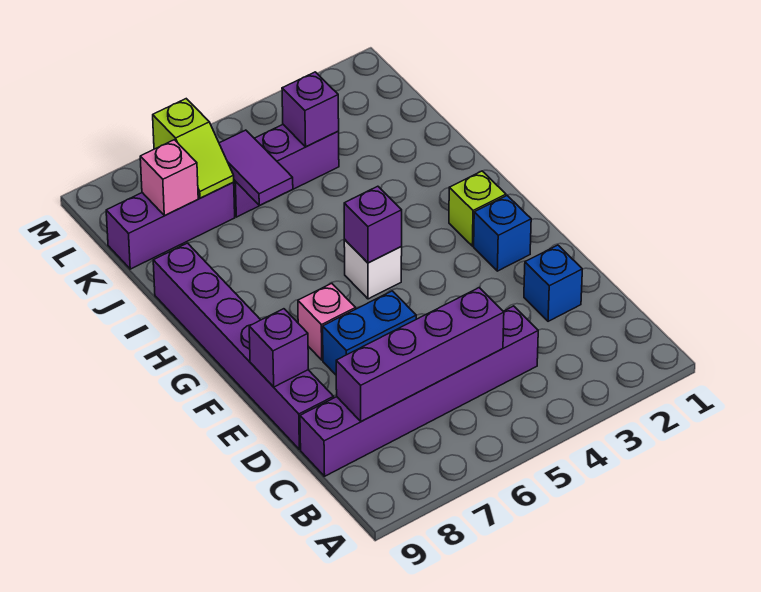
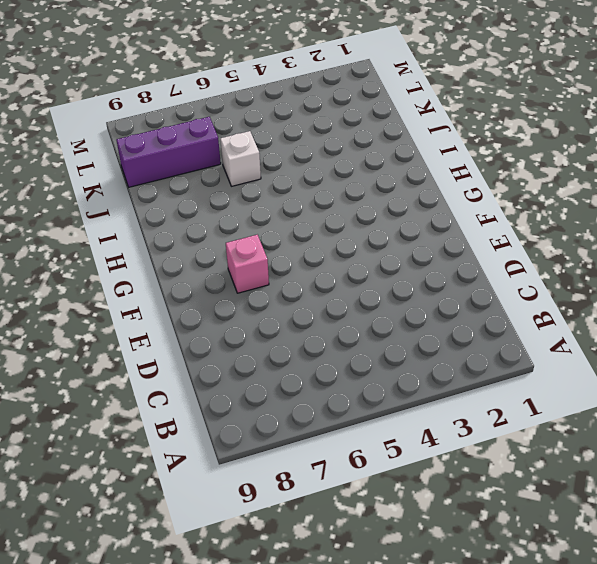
white 1x1 brick [220,131,261,186] -> white 1x1 brick moved to [344,239,402,299]
none -> purple 1x6 brick [300,306,538,476]
none -> blue 1x1 brick [524,245,582,321]
none -> purple 1x6 brick [153,243,334,450]

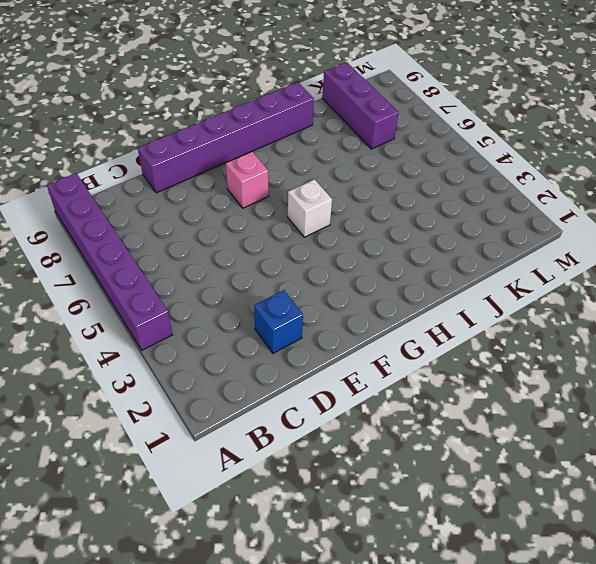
purple 1x6 brick [47,173,172,350] -> purple 1x6 brick moved to [300,306,538,476]
none -> blue 1x2 brick [323,291,416,375]
none -> blue 1x1 brick [474,196,531,271]
none -> lime 1x1 brick [449,171,506,246]

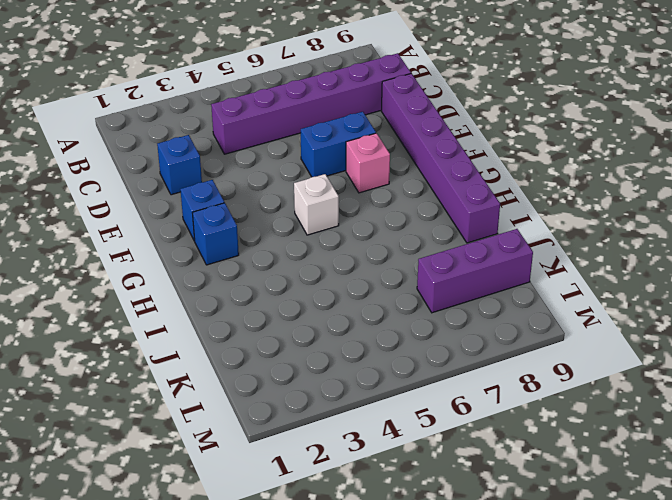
blue 1x1 brick [193,203,239,265] -> lime 1x1 brick [449,171,506,246]
none -> purple 1x3 brick [234,125,339,217]
none -> purple 1x4 brick [336,288,504,421]
none -> purple 1x1 brick [249,309,308,387]

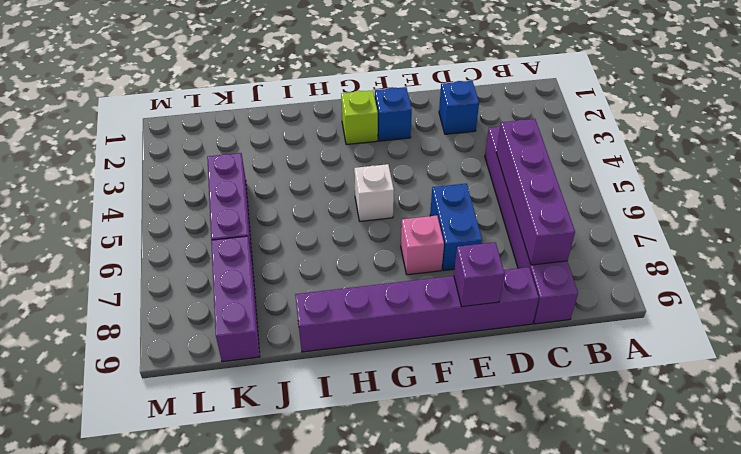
none -> purple 1x1 brick [344,186,402,263]
none -> purple 1x2 tile [219,130,293,206]
none -> purple 1x1 brick [282,72,339,147]

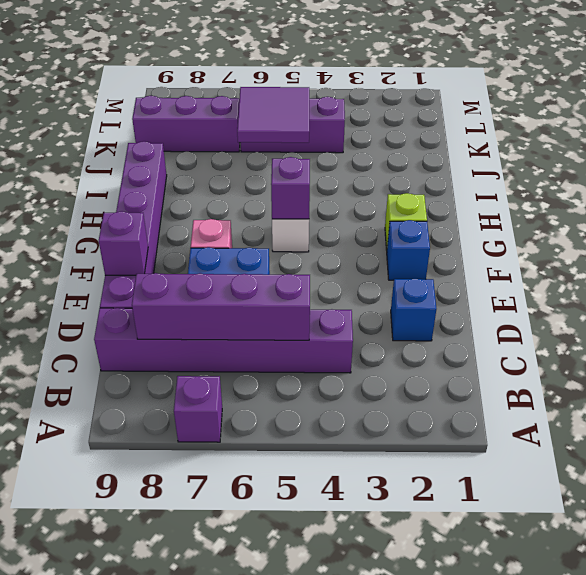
purple 1x1 brick [174,376,222,442] -> purple 1x1 brick moved to [282,72,339,147]
purple 2x2 tile [237,87,309,143] -> purple 1x2 tile [219,130,293,206]
none -> lime 1x2 slope [153,99,234,198]
none -> pink 1x1 brick [140,140,198,215]

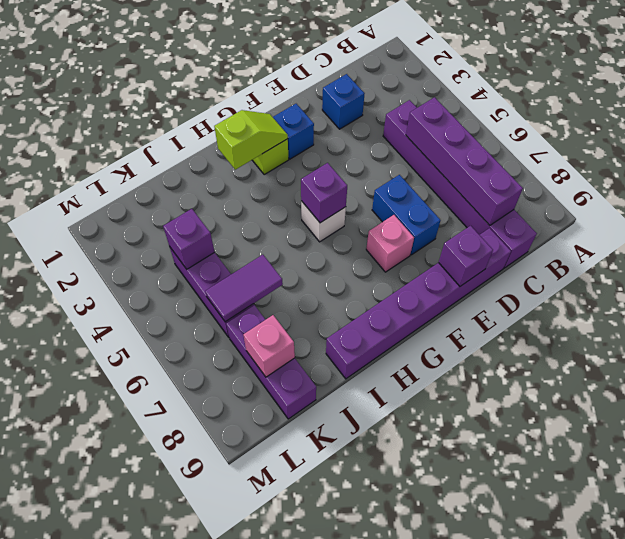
lime 1x2 slope [214,110,288,170] -> lime 1x2 slope moved to [153,99,234,198]

